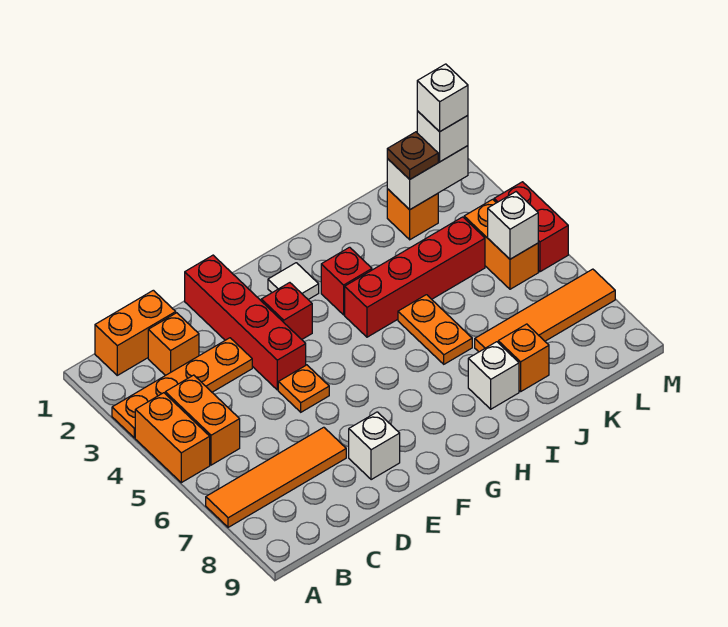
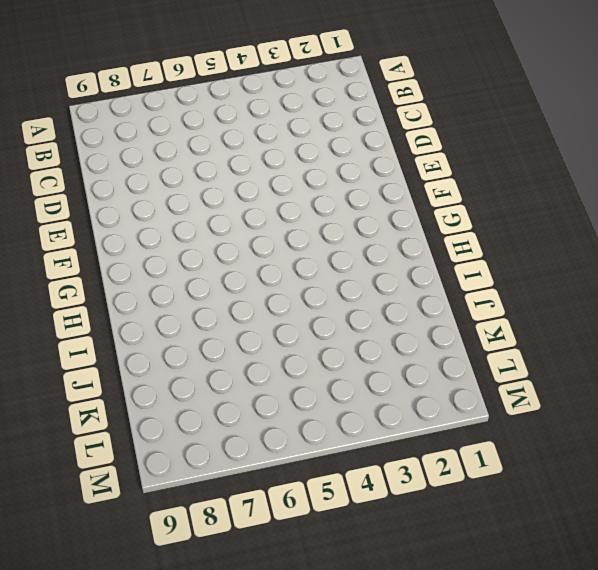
none -> orange 1x4 plate [112,338,252,438]
none -> orange 1x2 brick [135,393,210,483]
none -> orange 1x4 tile [206,427,346,527]

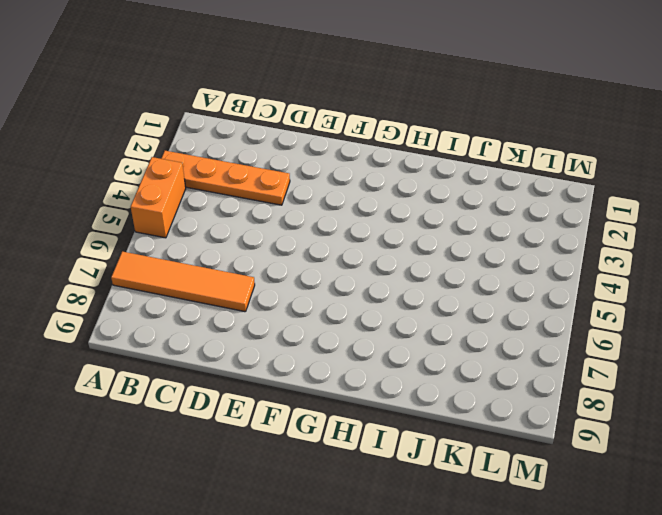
none -> orange 1x2 brick [95,290,176,375]
none -> orange 1x2 brick [165,375,240,465]
none -> orange 1x1 brick [148,313,199,376]

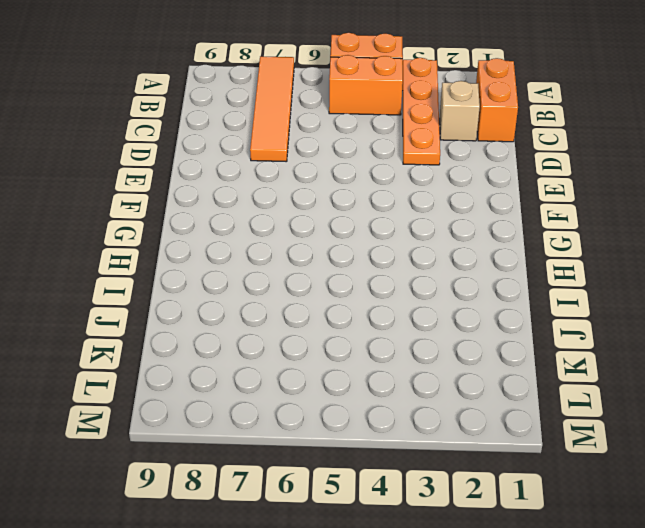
tan 1x1 brick [440,81,480,141] -> orange 1x1 brick [148,313,199,376]
none -> red 1x4 brick [185,255,306,390]
none -> orange 1x1 plate [278,365,329,412]
none -> white 1x1 brick [349,412,400,480]

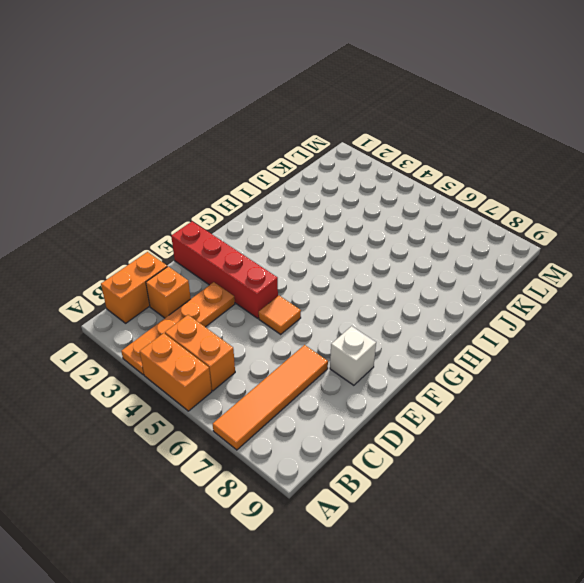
orange 1x1 tile [259,296,301,334] -> orange 1x1 plate [278,365,329,412]
none -> red 1x1 brick [261,283,312,339]
none -> white 1x1 tile [268,263,319,299]
none -> red 1x1 brick [321,247,372,315]

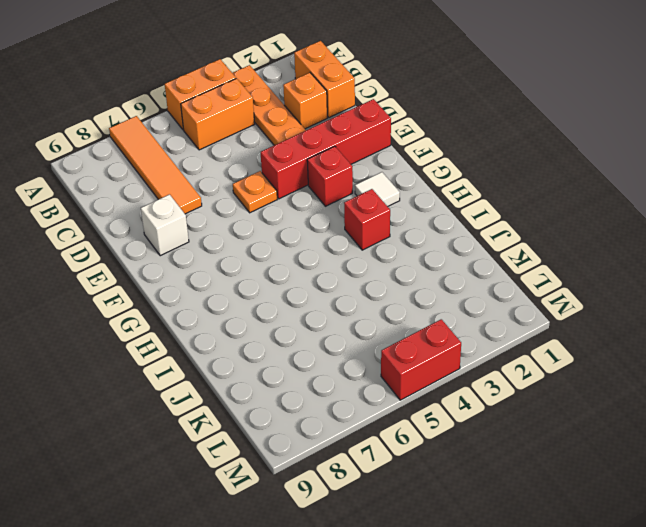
none -> red 1x4 brick [345,217,485,337]
none -> orange 1x2 plate [398,295,472,364]
none -> white 1x1 brick [468,342,519,409]

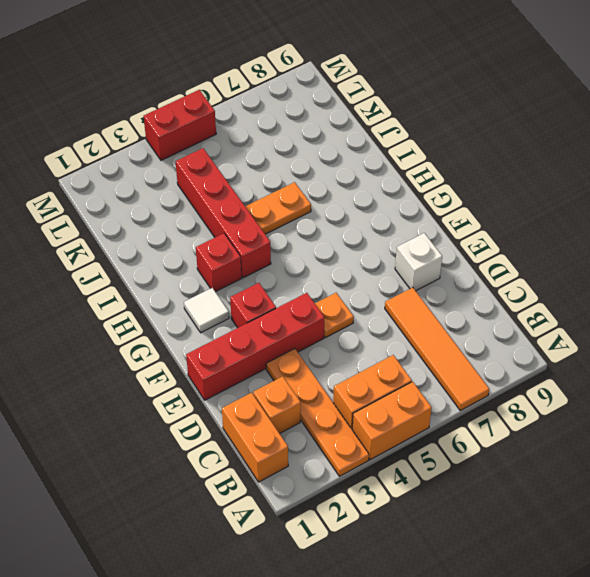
none -> white 1x1 brick [468,342,519,409]
none -> orange 1x4 tile [475,269,615,352]
none -> orange 1x1 brick [498,324,549,391]

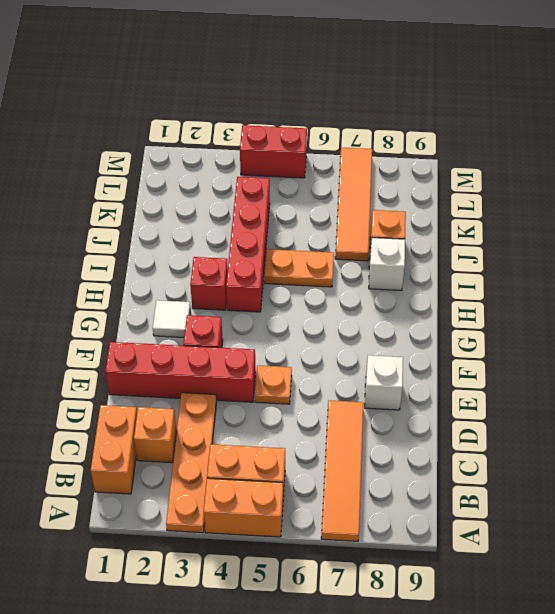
none -> orange 1x1 brick [387,189,438,240]
none -> orange 1x2 brick [464,199,538,289]
none -> white 1x2 brick [387,146,468,210]

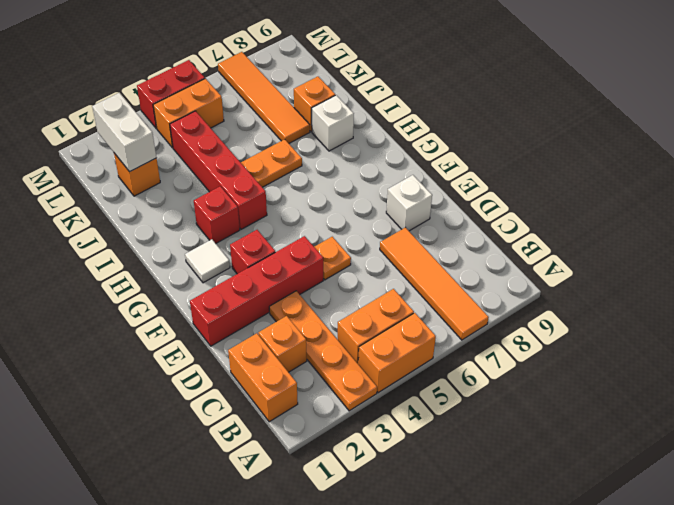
none -> white 1x1 brick [488,192,538,259]
none -> brown 1x1 plate [387,132,438,179]
none -> white 1x1 brick [417,111,468,162]

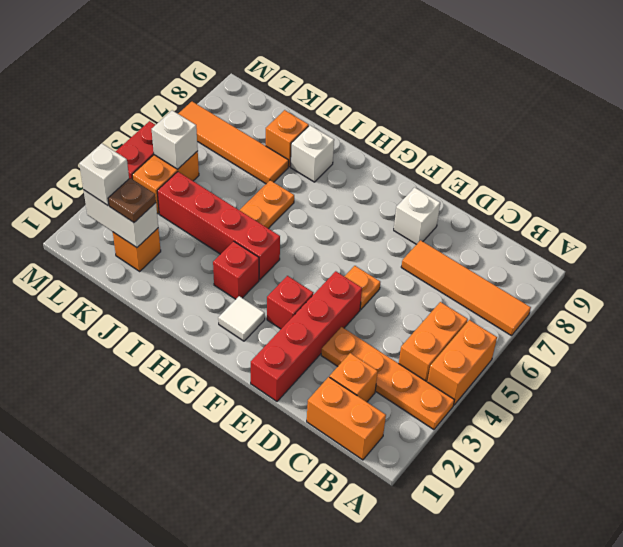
none -> white 1x1 brick [417,64,468,132]

